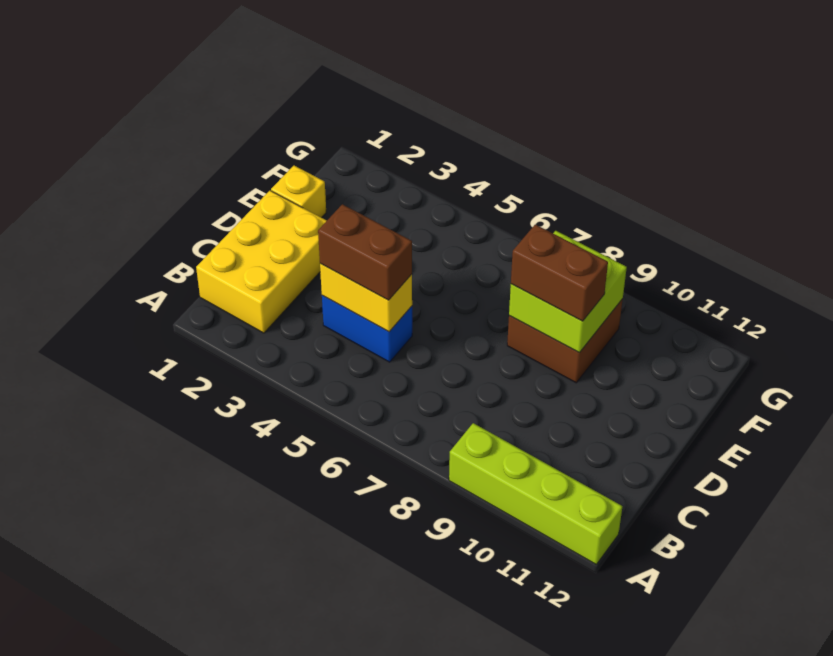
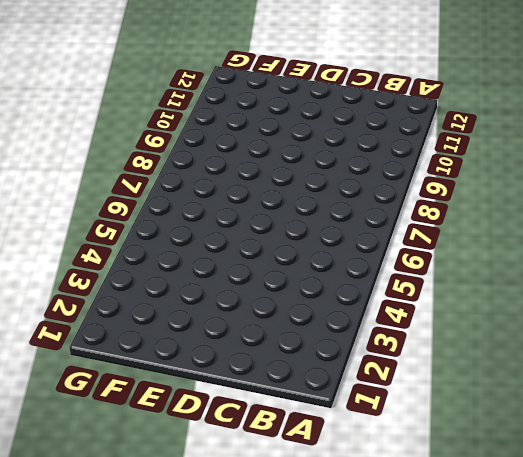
none -> lime 1x4 brick [449,423,622,564]
none -> yellow 2x3 brick [196,191,327,333]

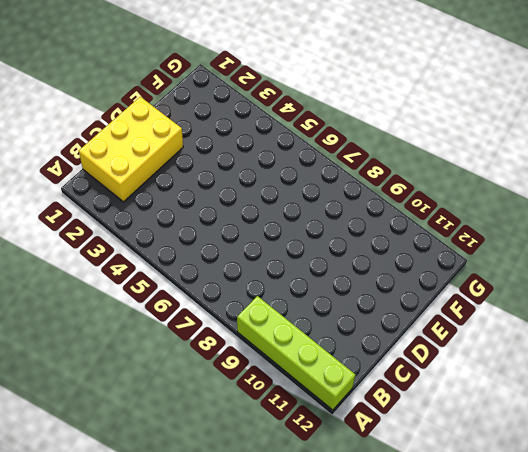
none -> blue 1x2 brick [322,296,412,362]
none -> yellow 1x1 brick [271,166,326,218]

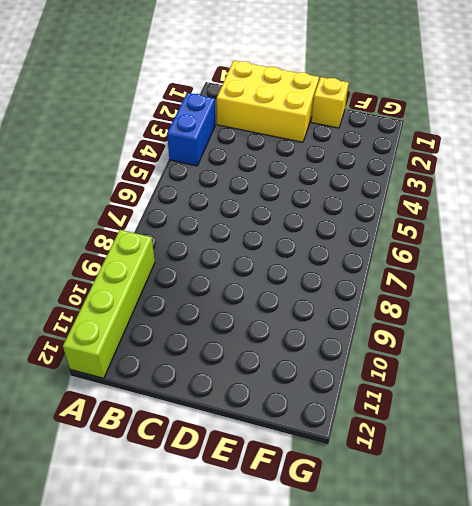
blue 1x2 brick [167,93,215,166] -> blue 1x2 brick moved to [322,296,412,362]
none -> brown 2x2 brick [507,299,623,383]
none -> yellow 1x2 brick [320,264,412,332]

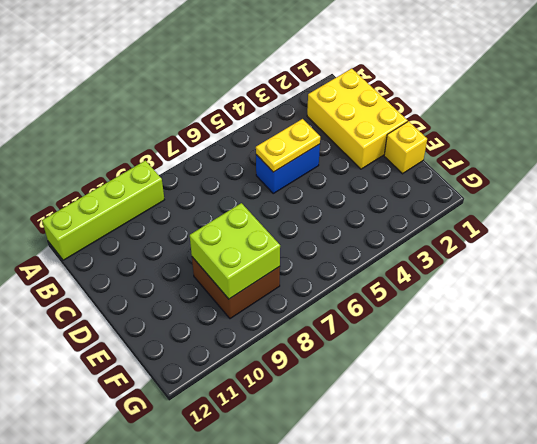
yellow 1x2 plate [256,119,320,172] -> yellow 1x2 brick [320,264,412,332]
none -> brown 1x2 brick [318,204,412,300]
none -> brown 1x2 brick [511,225,608,321]

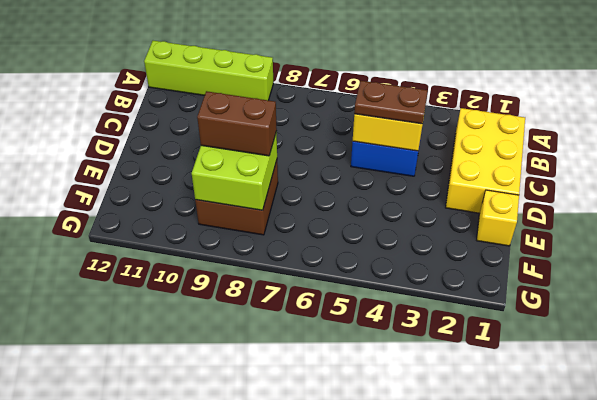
brown 1x2 plate [354,81,428,124] -> brown 1x2 brick [318,204,412,300]

